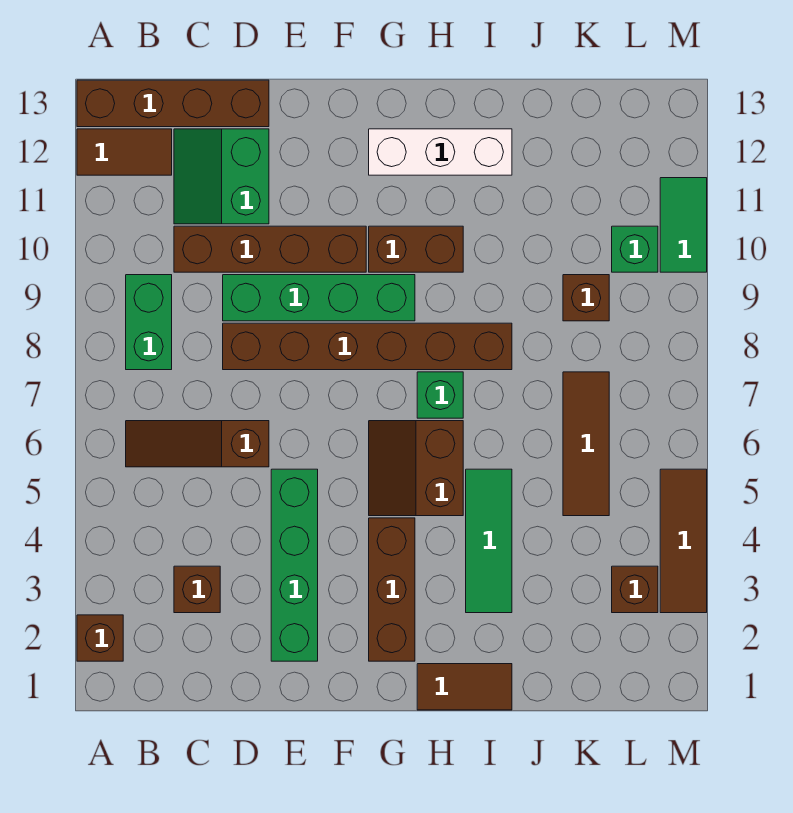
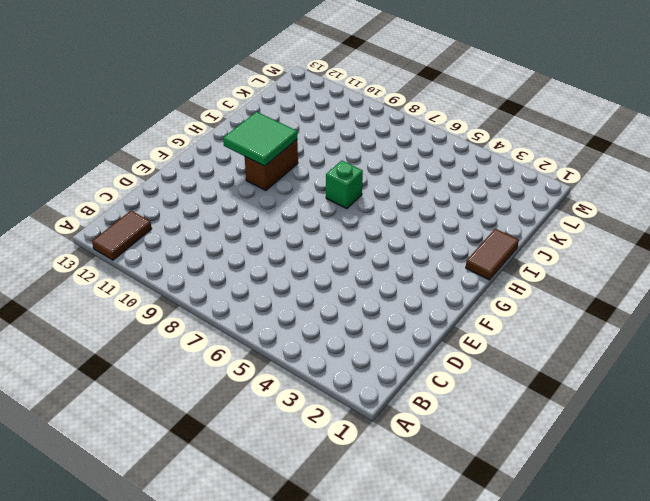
green 2x2 tile [223,112,297,166] -> none
none -> brown 1x1 brick [77,615,123,661]
none -> brown 1x4 brick [77,80,269,127]
none -> brown 1x3 slope [126,421,269,467]

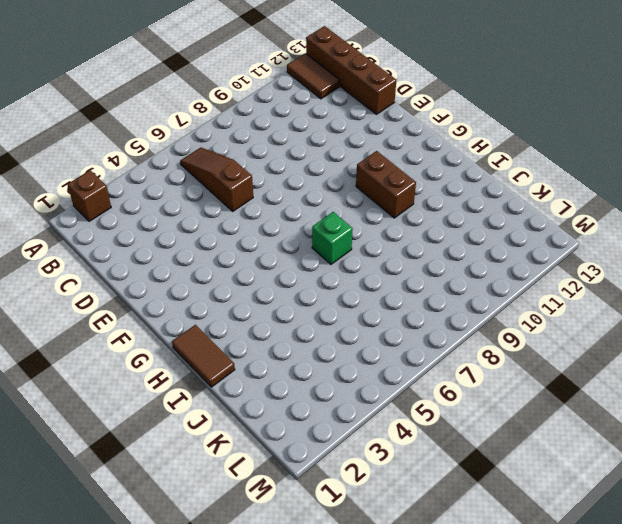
none -> green 1x2 brick [126,275,172,370]
none -> brown 1x1 brick [174,566,220,613]
none -> brown 1x4 brick [174,226,366,272]

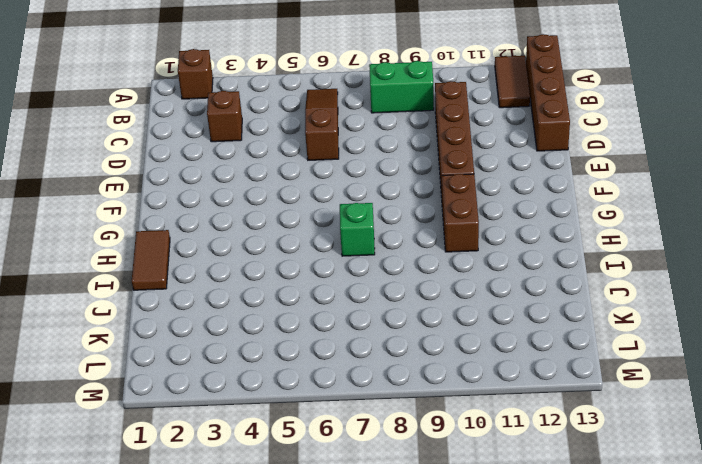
none -> green 2x2 slope [174,129,269,224]
none -> brown 1x6 brick [223,323,512,370]
none -> green 1x4 brick [223,275,415,321]

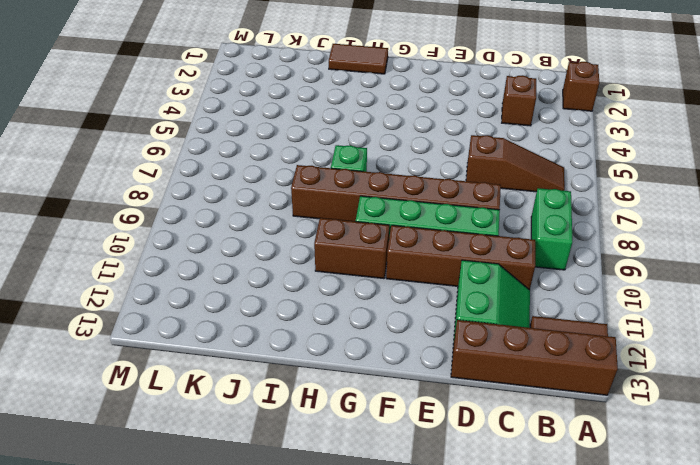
none -> green 1x4 brick [271,469,318,661]
none -> brown 1x3 brick [369,518,415,661]
none -> brown 2x2 slope [369,421,463,516]

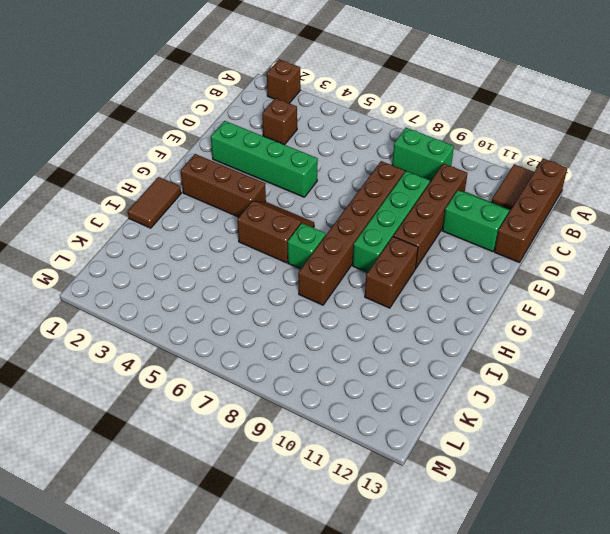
none -> brown 1x3 slope [126,421,269,467]
none -> white 1x3 brick [369,129,512,175]
none -> green 1x3 tile [466,469,512,613]

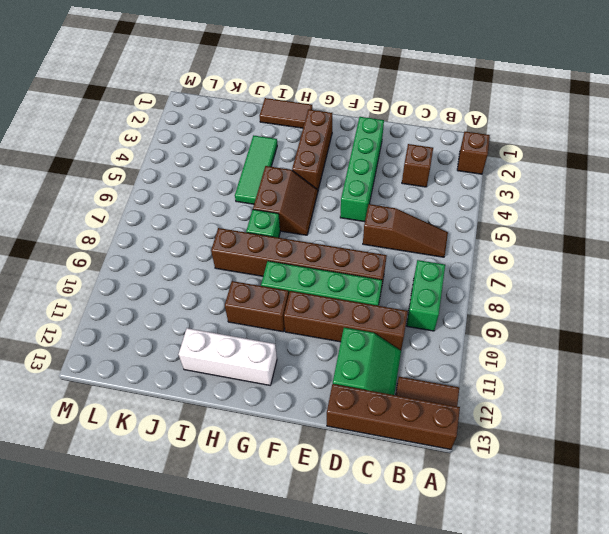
none -> brown 1x3 tile [563,372,609,516]
none -> brown 1x1 brick [563,275,609,321]
none -> brown 1x1 brick [612,566,658,613]

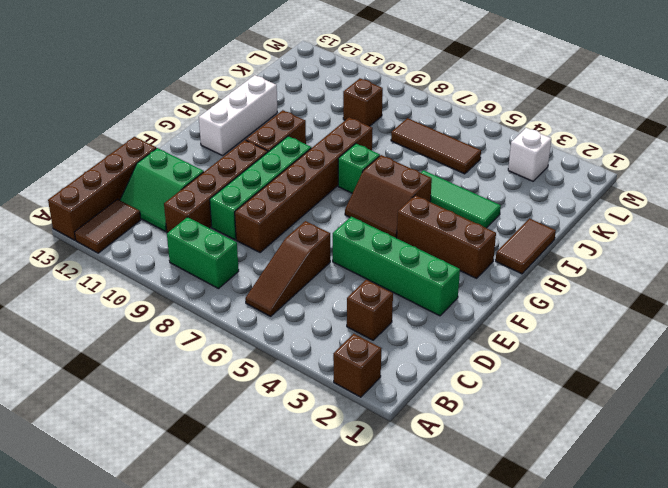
white 1x1 brick [508,128,551,181] -> brown 1x1 brick [612,566,658,613]
none -> green 1x1 brick [612,226,658,272]
none -> brown 1x3 tile [660,469,707,613]
none -> green 1x2 tile [660,178,707,272]

